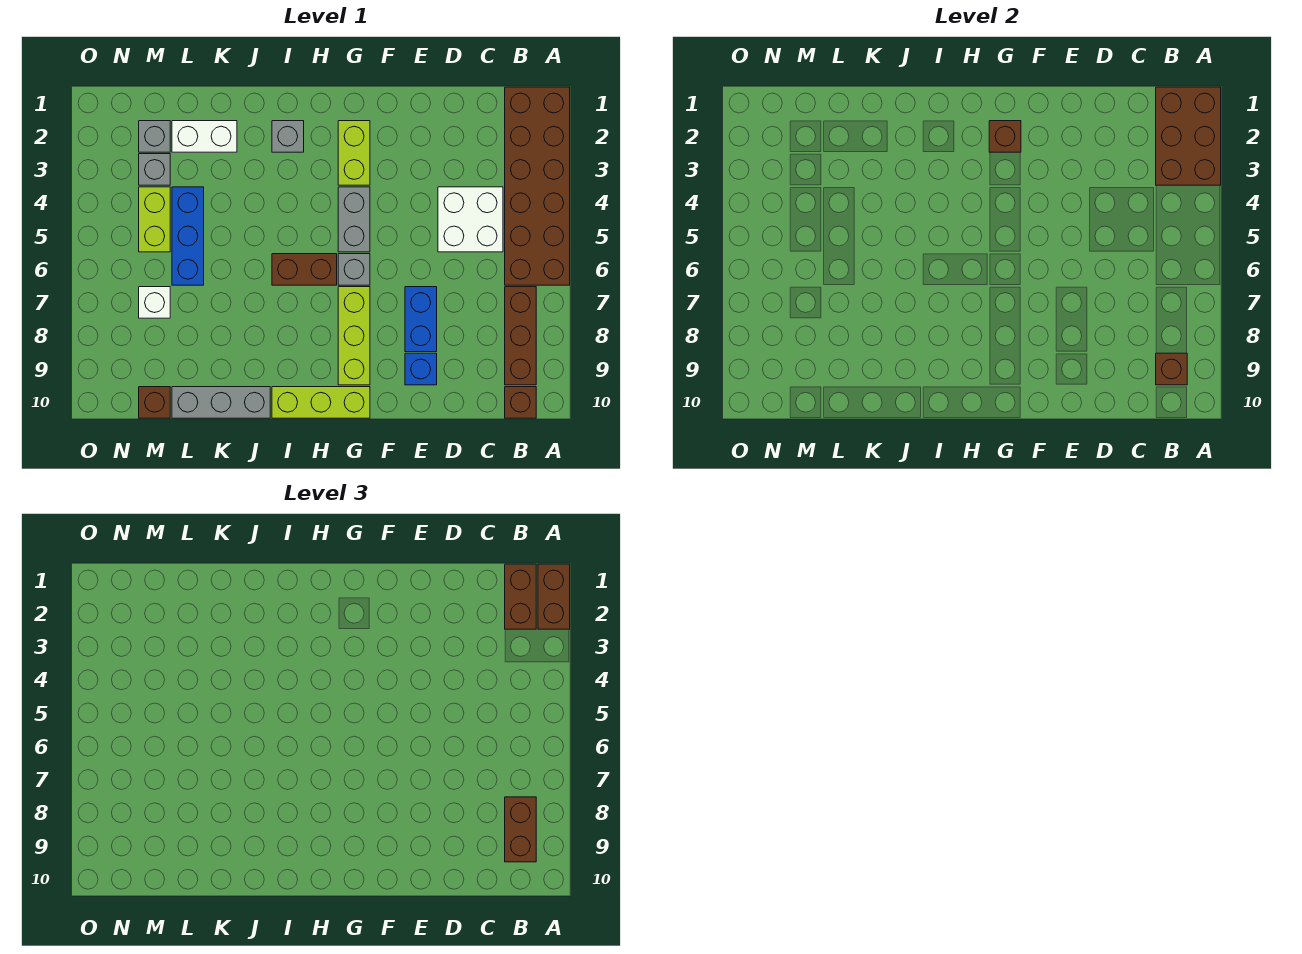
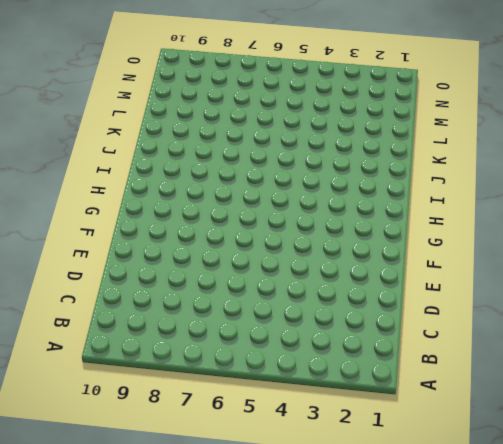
none -> brown 2x6 brick [505,87,570,285]
none -> brown 1x3 brick [505,287,536,385]
none -> brown 1x1 brick [505,387,536,418]

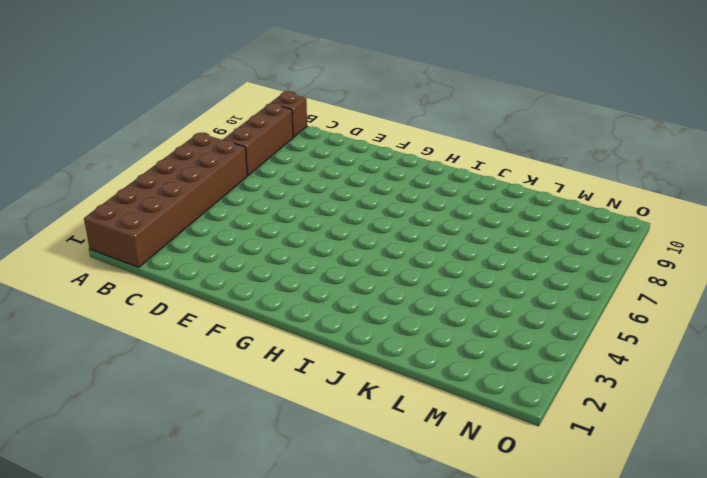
none -> white 2x2 brick [438,187,503,252]
none -> blue 1x2 brick [405,287,437,352]
none -> blue 1x1 brick [405,353,437,385]

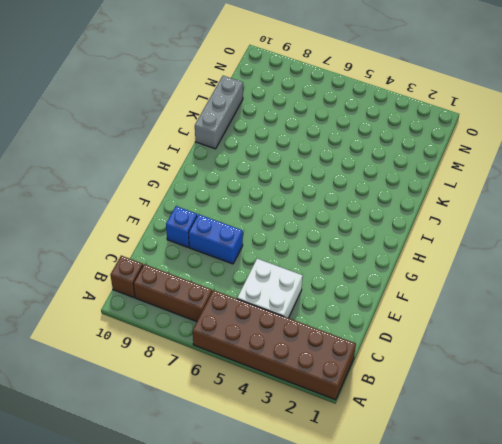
none -> lime 1x2 brick [338,121,370,185]
none -> grey 1x2 brick [338,187,370,252]
none -> grey 1x1 brick [338,254,370,285]

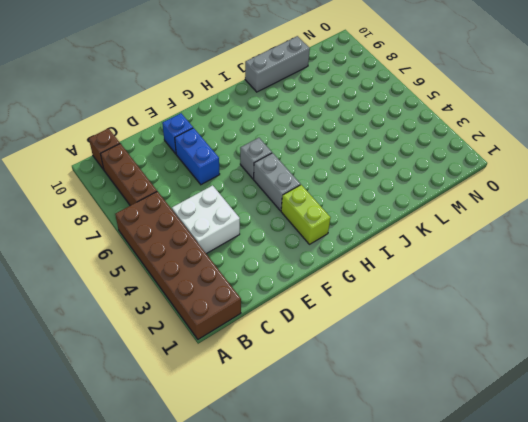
none -> lime 1x3 brick [338,287,370,385]
none -> lime 1x3 brick [272,387,370,418]
none -> brown 1x2 brick [272,254,337,285]

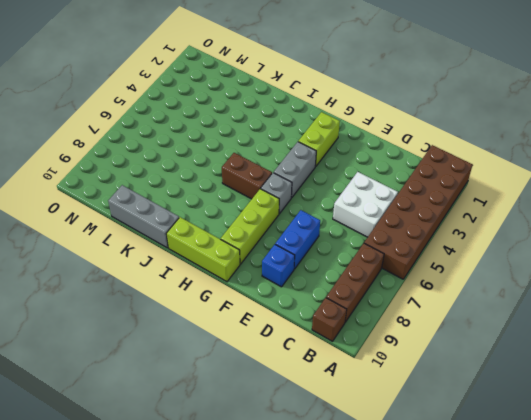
none -> grey 1x1 brick [272,121,304,152]
none -> white 1x2 brick [172,121,237,152]
none -> blue 1x3 brick [172,187,204,285]

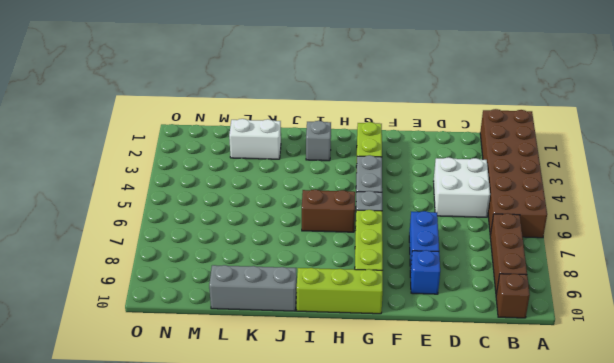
none -> blue 1x3 brick [172,187,204,285]
none -> grey 1x1 brick [139,121,170,152]
none -> grey 1x1 brick [139,154,170,185]

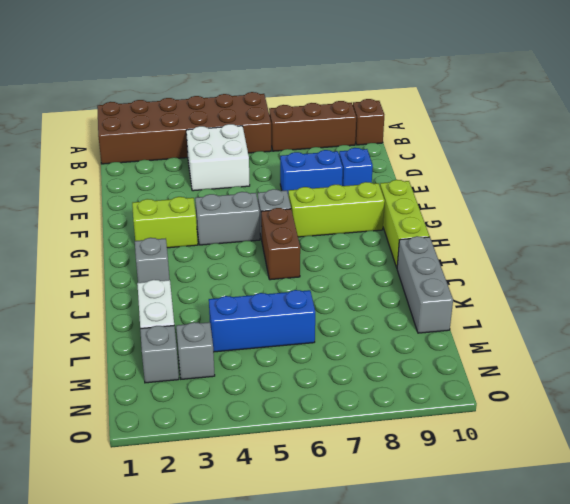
none -> lime 1x2 brick [139,187,170,252]
none -> white 1x1 brick [139,287,170,318]
none -> brown 1x1 brick [139,387,170,418]

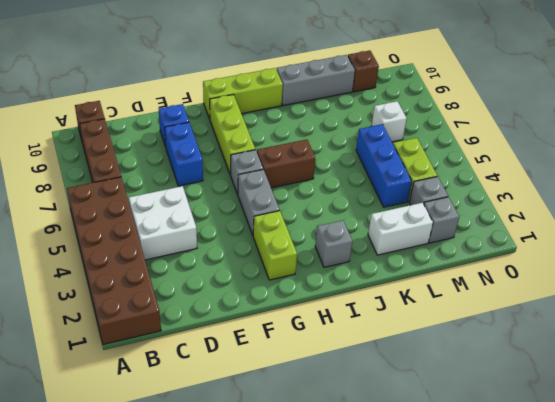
none -> brown 2x3 brick [1156,87,1221,185]
none -> brown 1x1 brick [1156,353,1187,385]
none -> brown 1x1 brick [989,121,1021,152]

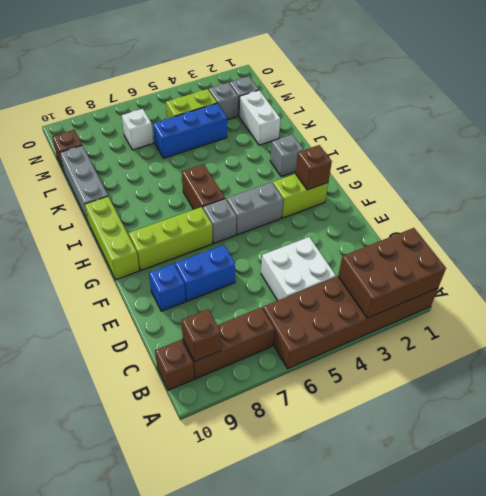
none -> brown 1x2 brick [538,564,570,629]
none -> brown 1x2 brick [505,564,536,629]
none -> brown 1x2 brick [505,797,536,862]

